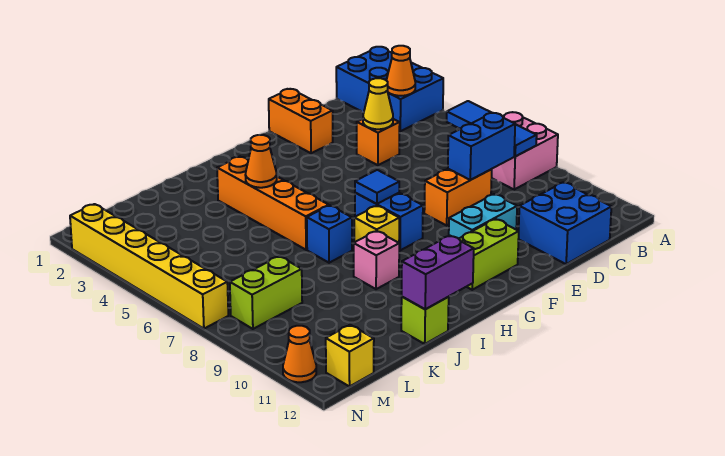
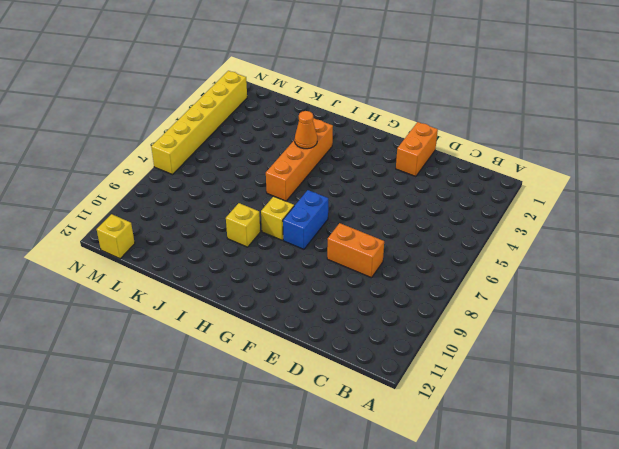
yellow 1x1 brick [226,203,260,247] -> pink 1x1 brick [354,231,399,289]
none -> blue 2x3 brick [336,47,443,131]
none -> pink 2x2 brick [492,112,558,190]
none -> blue 2x2 brick [519,182,611,264]

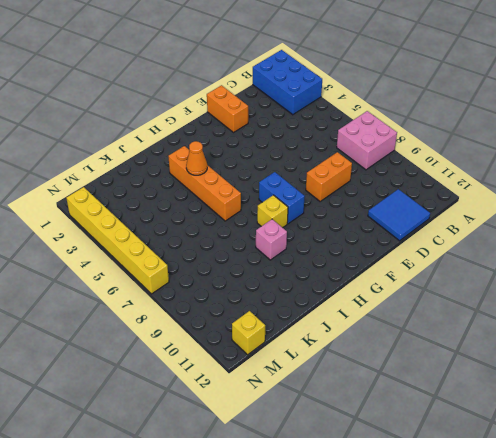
blue 2x2 tile [368,189,430,241] -> blue 2x2 brick [519,182,611,264]
none -> orange 1x1 brick [357,119,400,165]
none -> cyan 1x2 brick [449,194,517,239]
none -> lime 1x2 brick [459,219,519,290]

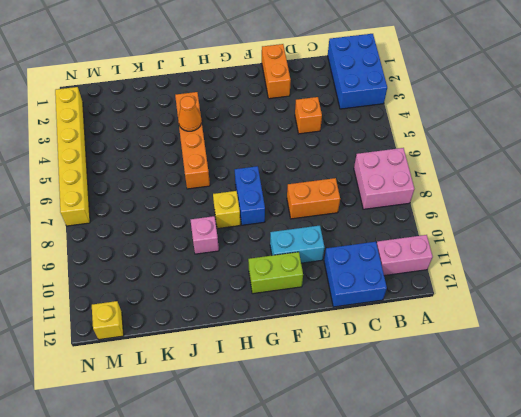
pink 1x2 brick [377,235,433,276] -> none
none -> blue 1x1 brick [307,205,352,263]
none -> lime 1x1 brick [401,297,449,344]
none -> lime 1x2 brick [230,256,302,329]

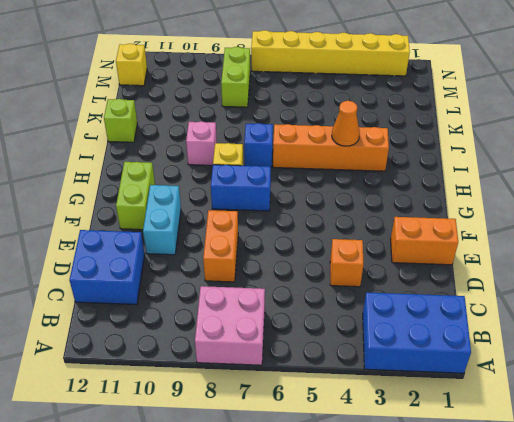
none -> orange 1x1 cone [283,326,316,382]
none -> orange 1x1 cone [386,46,415,96]
none -> blue 1x3 tile [447,101,537,156]

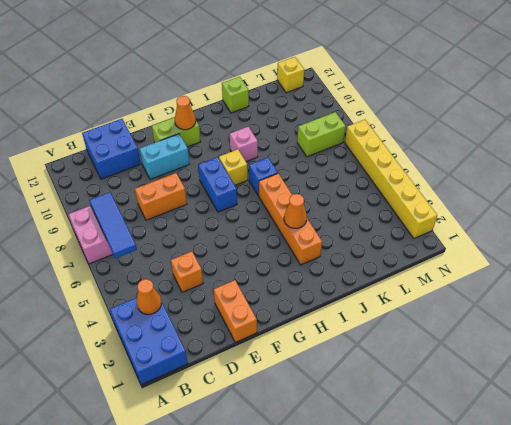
orange 1x1 cone [175,96,196,130] -> orange 1x1 cone moved to [283,326,316,382]
none -> blue 1x2 brick [448,113,515,180]
none -> yellow 1x1 cone [363,78,393,129]
none -> blue 1x1 tile [355,170,399,204]

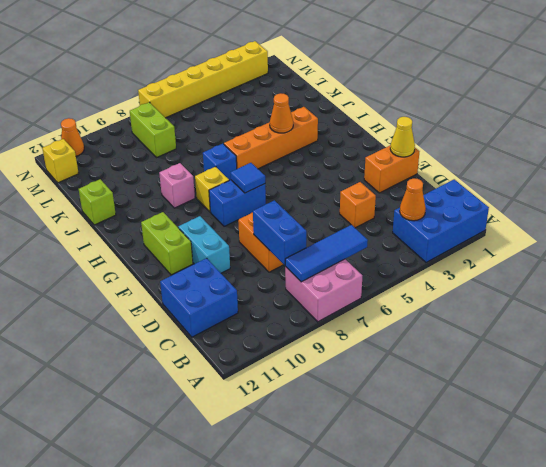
yellow 1x1 cone [390,117,415,157] -> yellow 1x1 cone moved to [363,78,393,129]
none -> purple 1x2 brick [402,236,474,309]

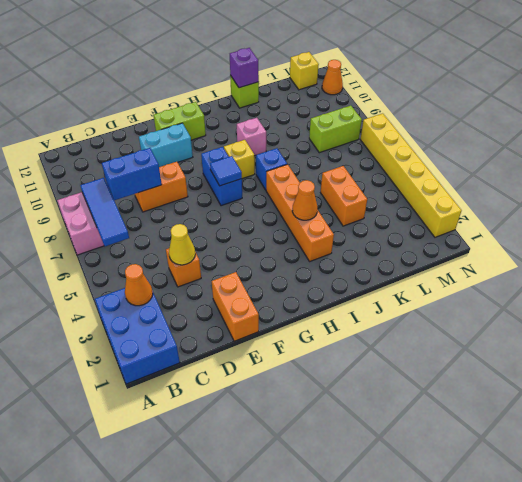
purple 1x1 brick [230,48,259,88] -> purple 1x2 brick [402,236,474,309]
orange 1x2 brick [321,166,367,226] -> none
none -> blue 2x2 brick [519,182,611,264]

